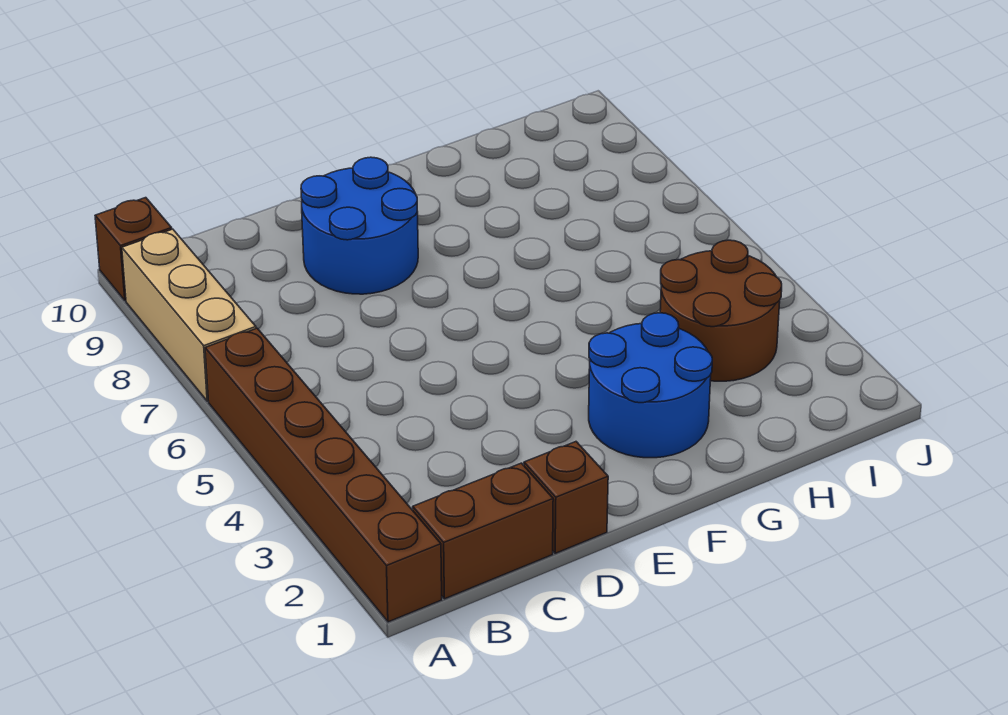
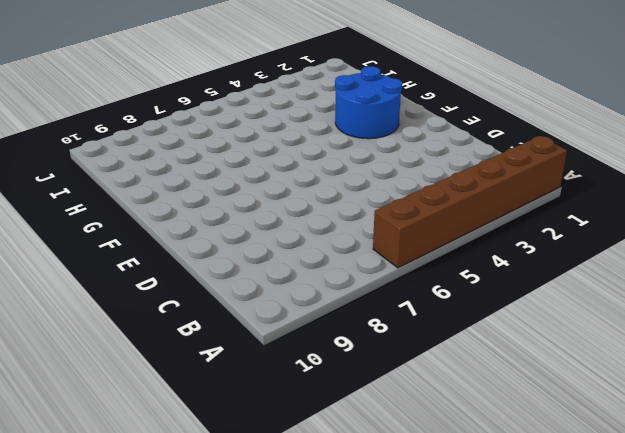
none -> tan 1x3 brick [122,229,256,401]
none -> brown 1x1 brick [95,198,172,301]

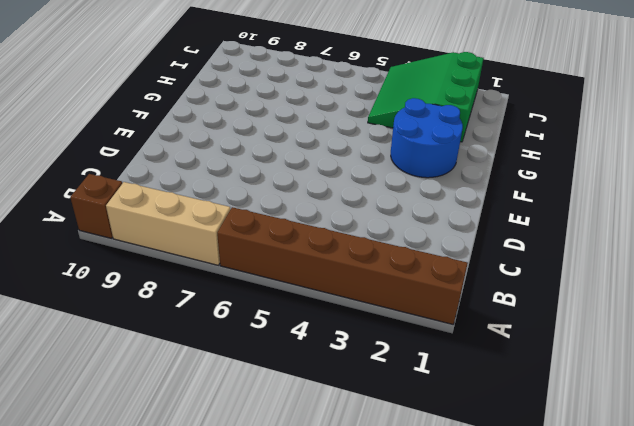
green 3x3 slope [368,52,484,142] -> brown 2x2 round brick [660,240,782,381]
none -> brown 1x2 brick [413,463,553,599]
none -> brown 1x1 brick [524,442,608,553]

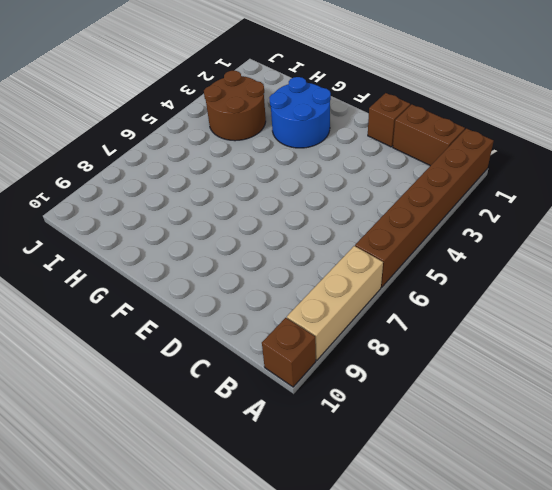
none -> blue 2x2 round brick [301,157,418,294]

